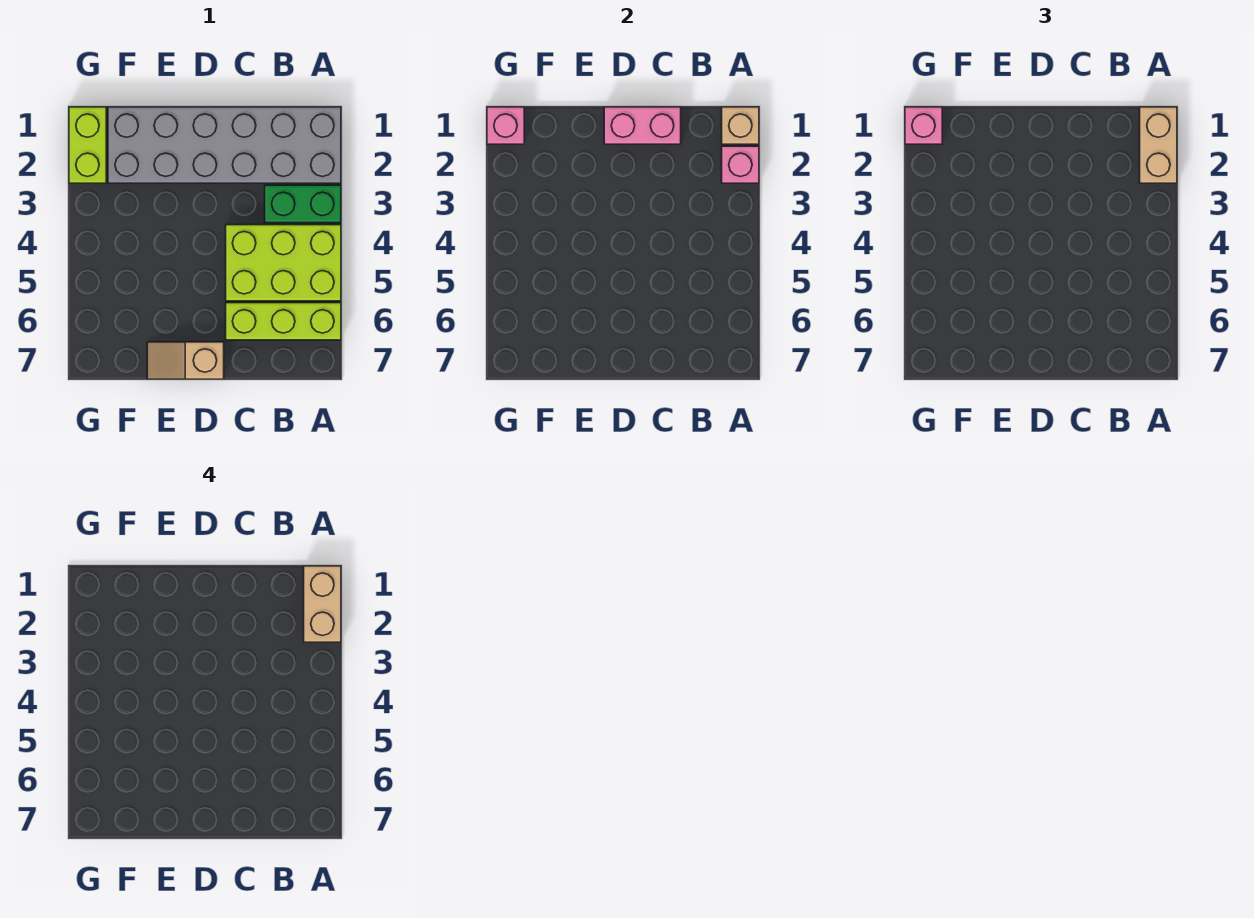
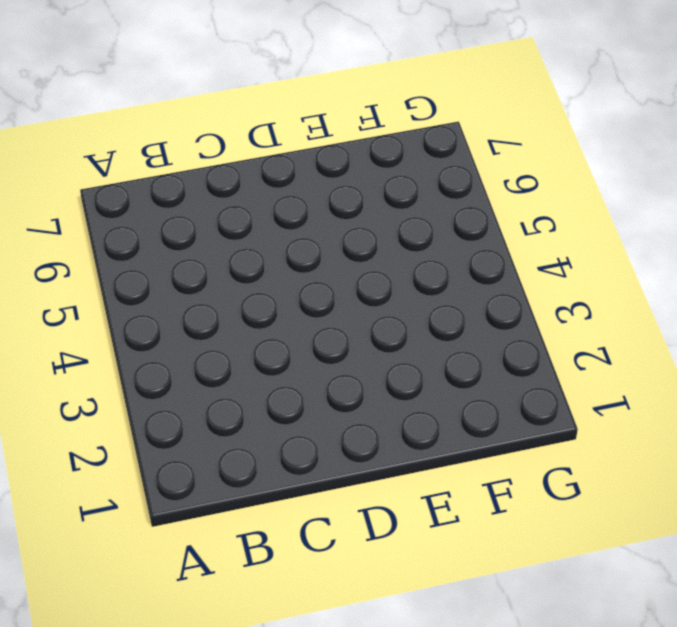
none -> grey 2x6 brick [108,107,341,183]
none -> green 1x2 brick [265,185,341,223]
none -> lime 2x3 brick [226,225,341,301]

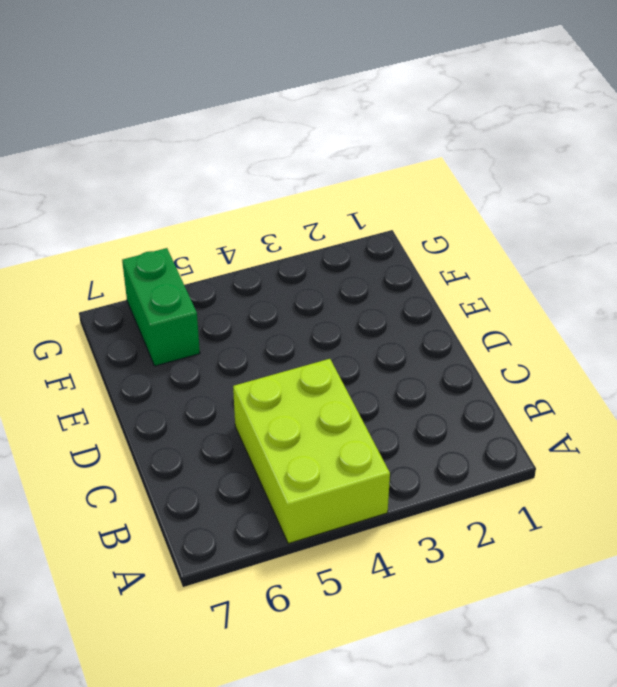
green 1x2 brick [122,248,200,366] -> green 1x2 brick moved to [265,185,341,223]
none -> grey 2x6 brick [108,107,341,183]
none -> lime 1x3 brick [226,303,341,340]
none -> tan 1x2 slope [147,342,224,379]

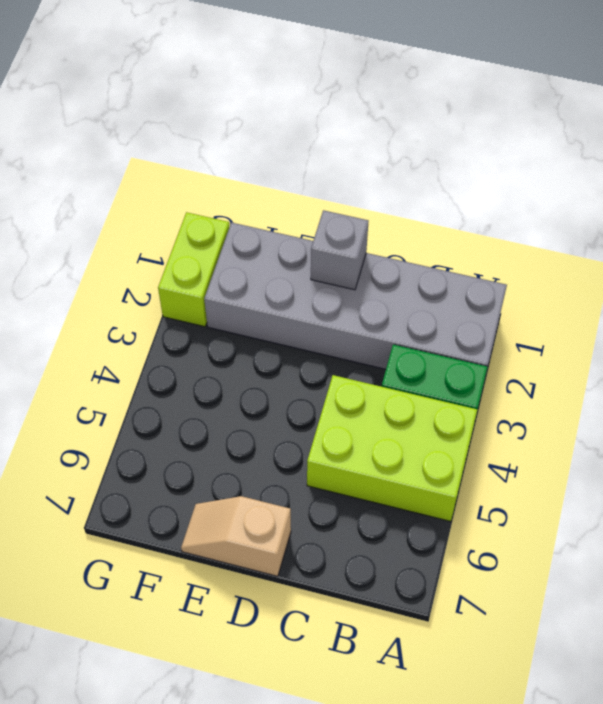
grey 1x1 brick [311,210,369,290] -> pink 1x2 brick [604,107,681,144]
none -> lime 1x3 brick [226,303,341,340]
none -> tan 1x1 brick [722,107,759,144]
none -> pink 1x1 brick [722,146,759,183]

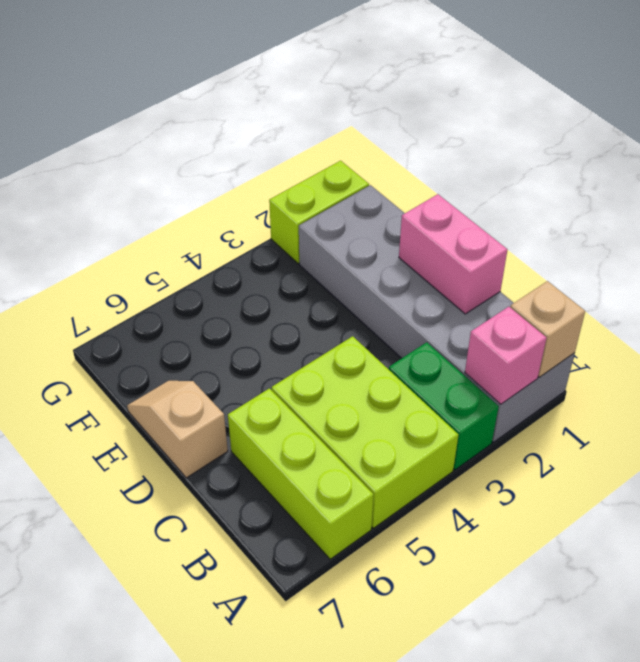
none -> pink 1x1 brick [487,107,524,144]
none -> tan 1x2 brick [1140,107,1177,183]
none -> pink 1x1 brick [905,107,942,144]

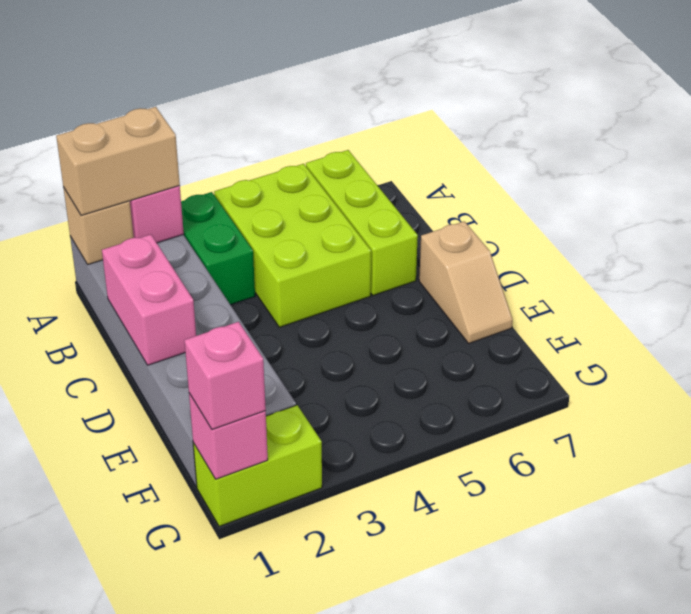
none -> tan 1x2 brick [304,566,341,642]

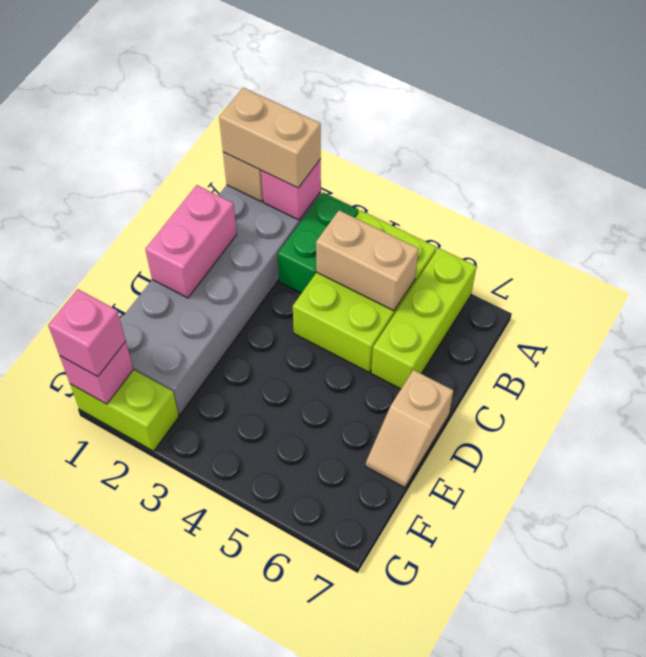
tan 1x2 brick [316,210,419,311] -> tan 1x2 brick moved to [304,566,341,642]

